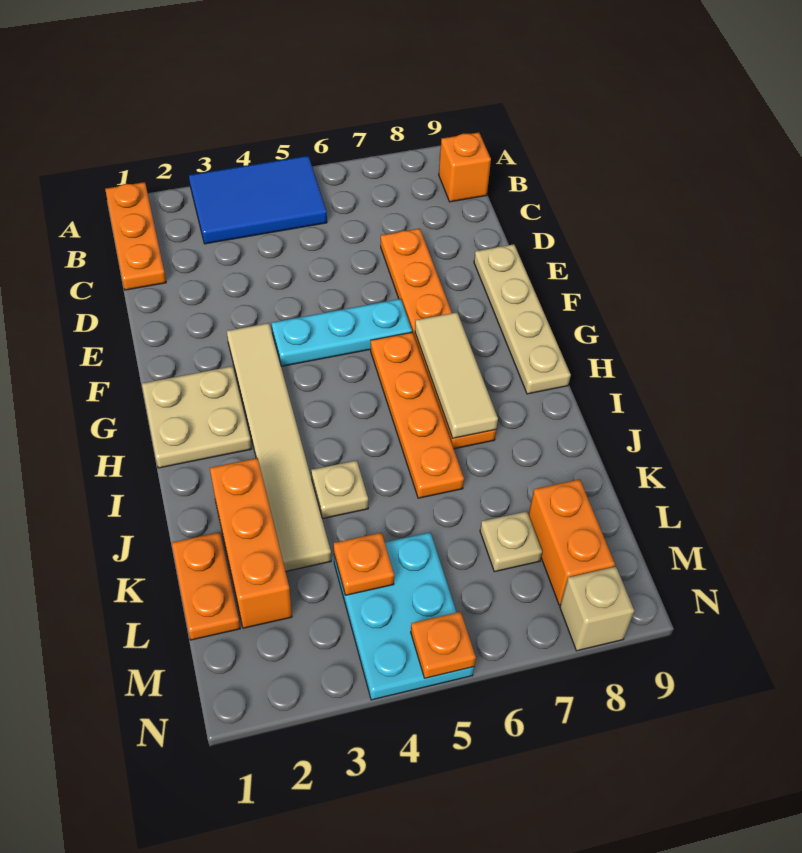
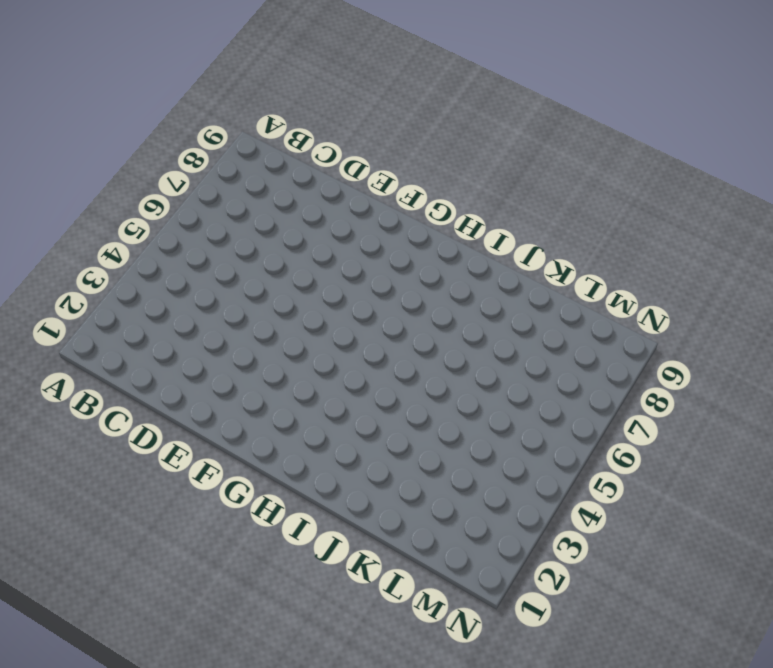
none -> orange 1x3 plate [105,182,166,290]
none -> blue 2x3 tile [189,156,327,244]
none -> orange 1x1 brick [439,132,491,202]

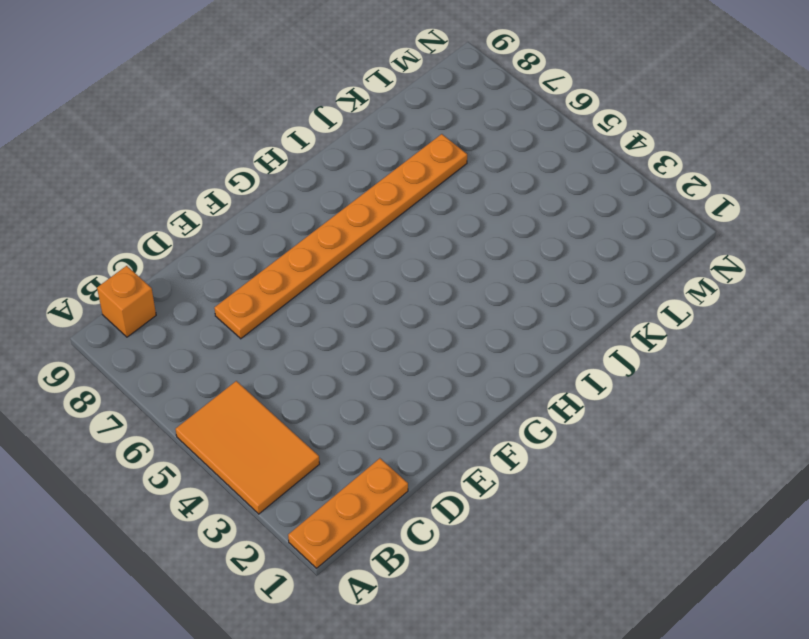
orange 2x3 tile [175,381,320,514] -> blue 2x3 tile [189,156,327,244]
orange 1x8 plate [214,134,467,339] -> orange 1x6 plate [381,228,496,449]
none -> tan 1x4 plate [474,244,571,394]
none -> tan 1x6 tile [227,323,331,572]
none -> cyan 1x3 plate [272,299,412,366]

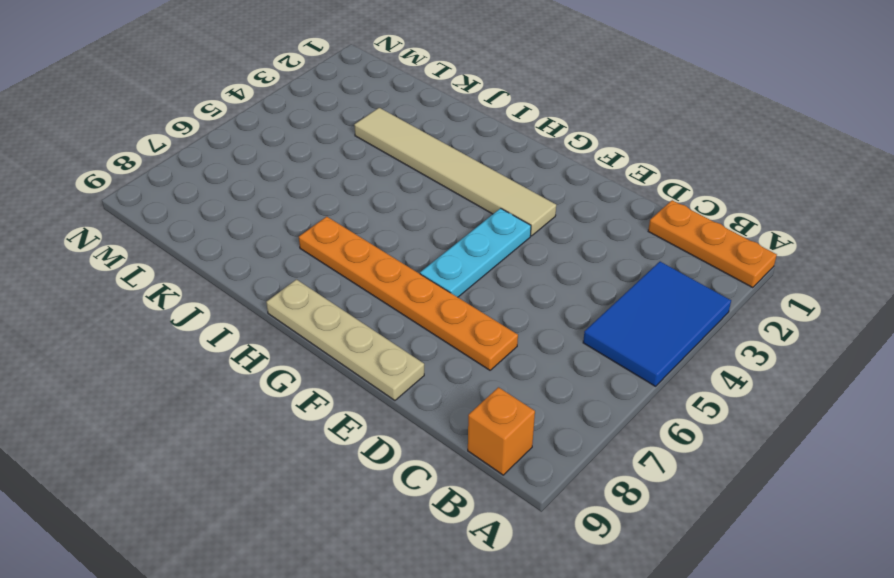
none -> tan 2x2 plate [142,366,252,468]
none -> orange 1x4 plate [371,332,464,498]
none -> orange 1x3 brick [210,458,292,628]

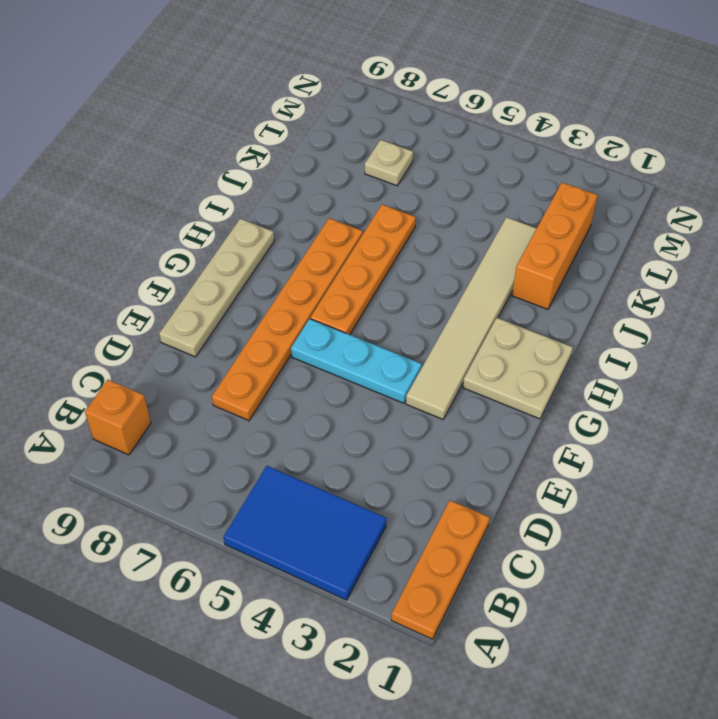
none -> tan 1x1 plate [311,460,368,519]
none -> orange 1x2 plate [172,532,240,640]
none -> cyan 2x3 plate [334,532,474,700]

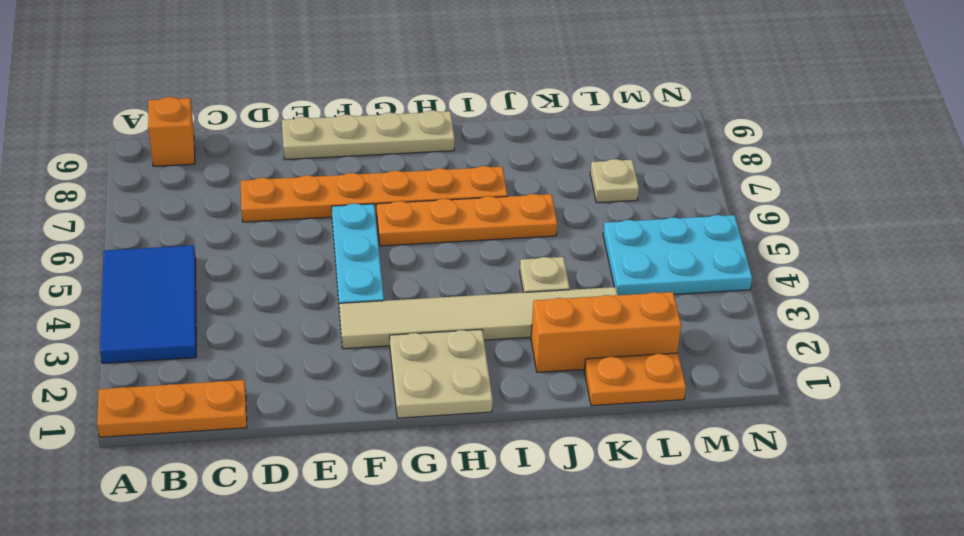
none -> orange 1x2 brick [529,479,615,605]
none -> tan 1x1 brick [560,567,634,651]
none -> tan 1x3 tile [415,312,498,438]

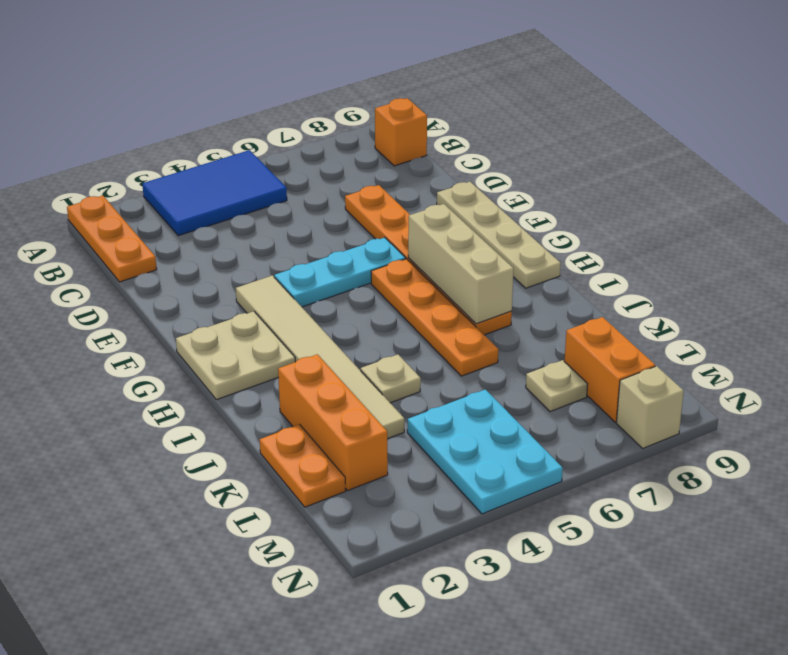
tan 1x3 brick [408,204,514,324] -> tan 1x3 tile [415,312,498,438]
none -> orange 1x1 plate [334,533,394,595]
none -> orange 1x1 plate [411,612,476,678]

